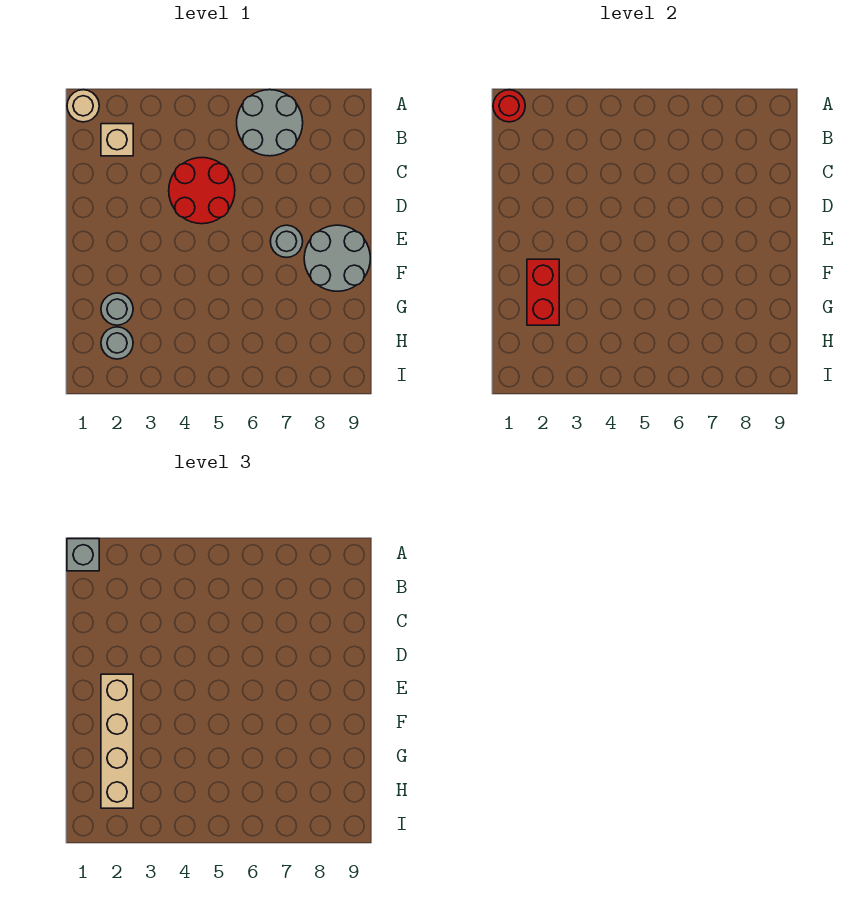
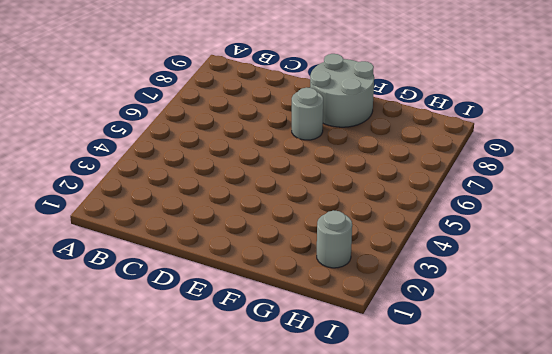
none -> tan 1x1 round brick [67,90,99,122]
none -> grey 2x2 round brick [237,90,303,156]
none -> tan 1x1 brick [101,124,133,156]

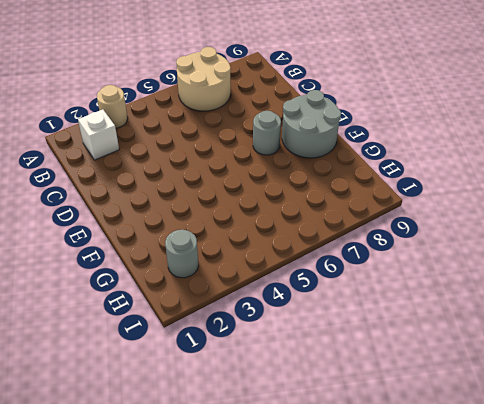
tan 1x1 round brick [97,85,128,128] -> tan 1x1 round brick moved to [67,90,99,122]
tan 2x2 round brick [176,47,231,111] -> grey 2x2 round brick [237,90,303,156]
white 1x1 brick [78,109,119,160] -> tan 1x1 brick [101,124,133,156]
none -> red 2x2 round brick [169,158,235,224]
none -> grey 1x1 round brick [101,293,133,325]
none -> red 1x1 round brick [493,90,525,122]

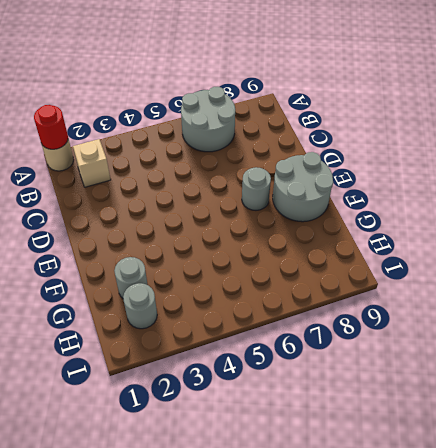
none -> red 2x2 round brick [169,158,235,224]
none -> red 1x2 brick [527,259,559,325]
none -> grey 1x1 brick [67,539,99,571]

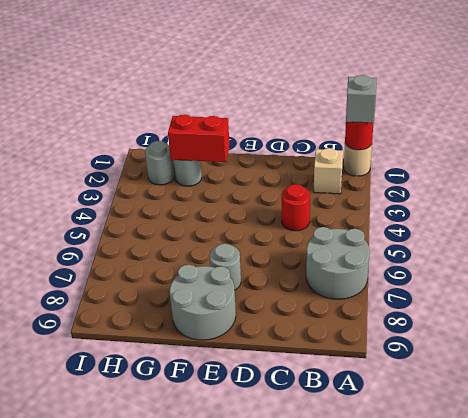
red 1x1 round brick [281,184,310,231] -> red 2x2 round brick [169,158,235,224]
none -> tan 1x4 brick [101,674,133,808]

